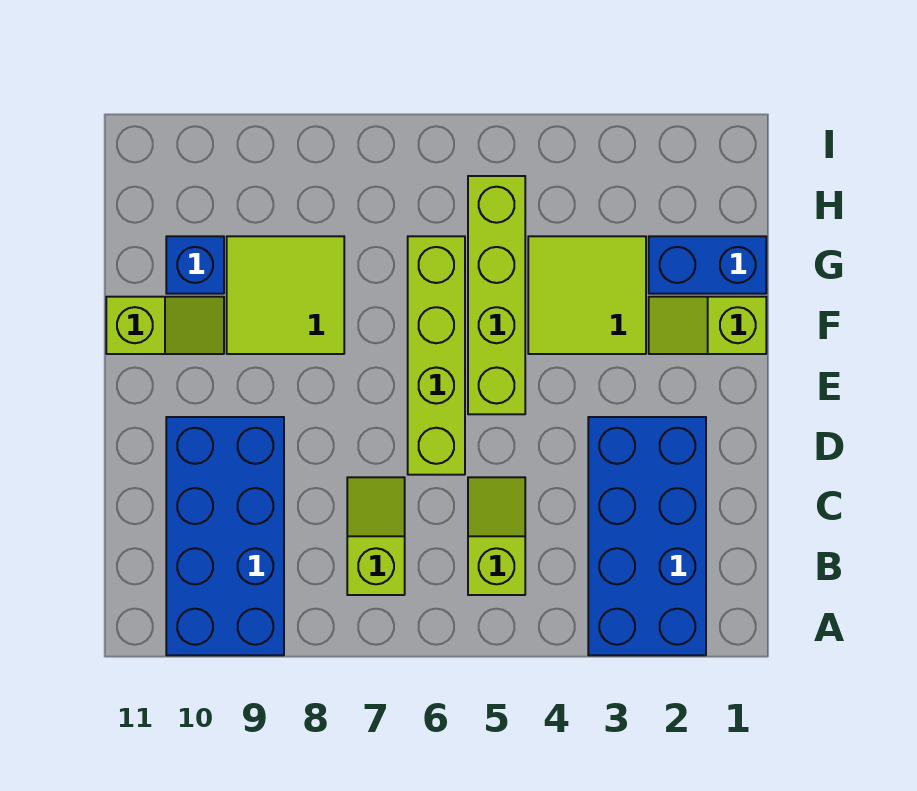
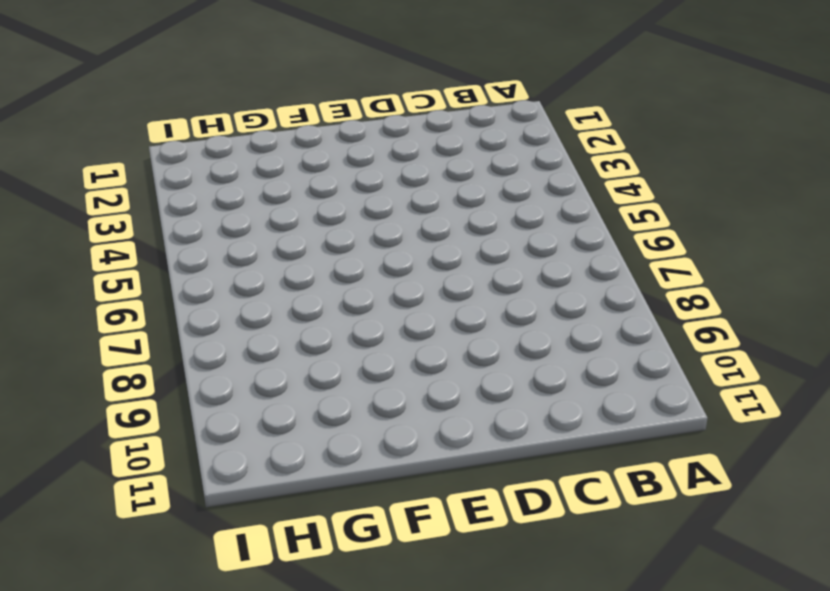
none -> blue 2x4 brick [588,417,706,655]
none -> blue 2x4 brick [166,417,284,655]
none -> lime 1x2 slope [468,477,525,595]

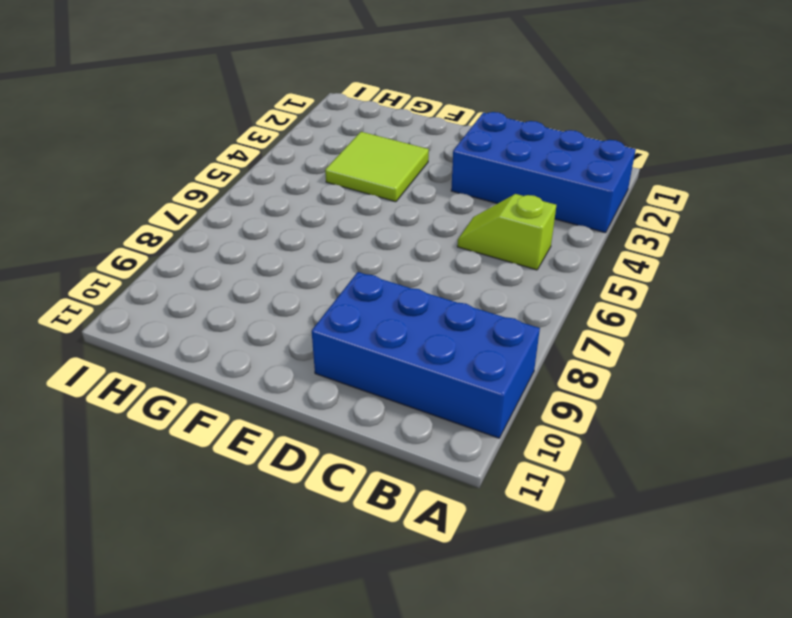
none -> lime 1x2 slope [347,477,405,595]
none -> lime 1x4 brick [408,236,465,475]
none -> lime 1x4 brick [468,176,525,414]

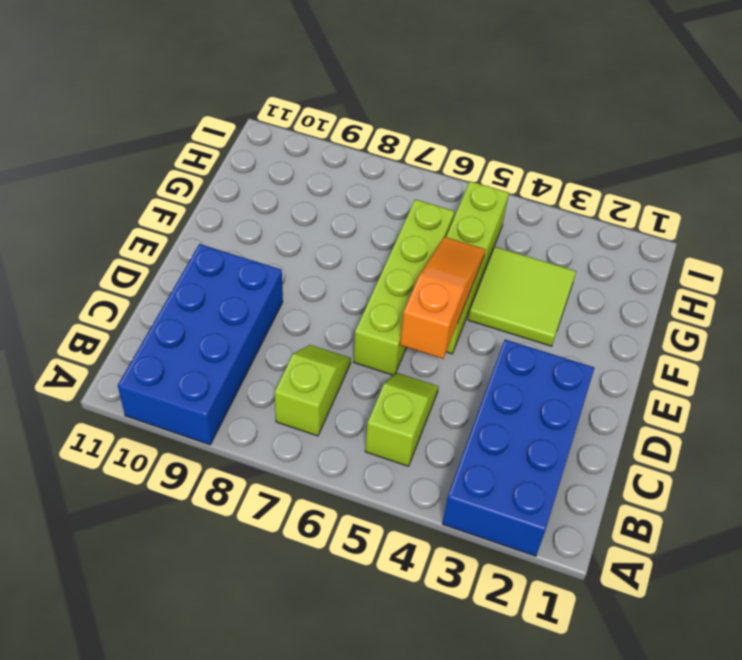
orange 1x3 slope [400,237,485,359] -> none
none -> lime 1x2 slope [649,297,766,354]
none -> lime 2x2 tile [227,236,344,354]
none -> lime 1x2 slope [106,297,224,354]

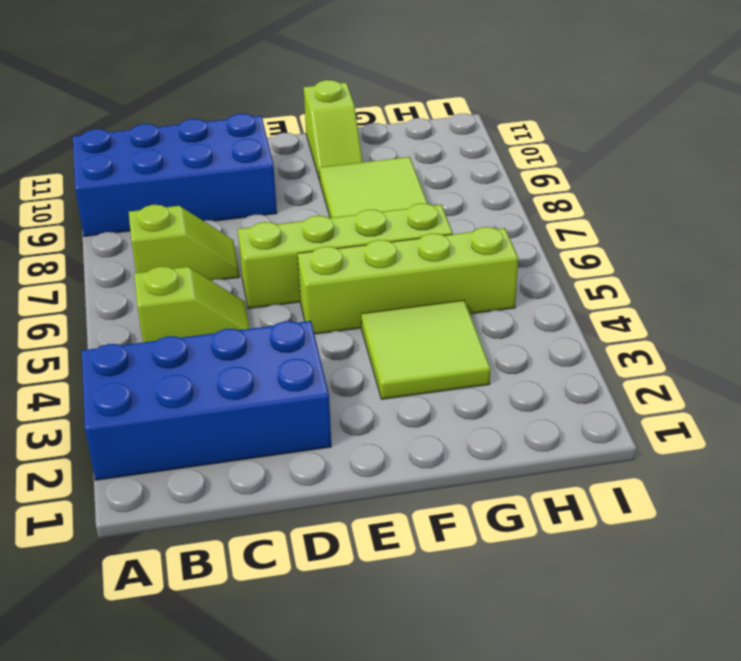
none -> lime 1x2 slope [649,297,766,354]
none -> blue 1x2 brick [649,236,766,294]
none -> blue 1x1 brick [166,236,224,294]

